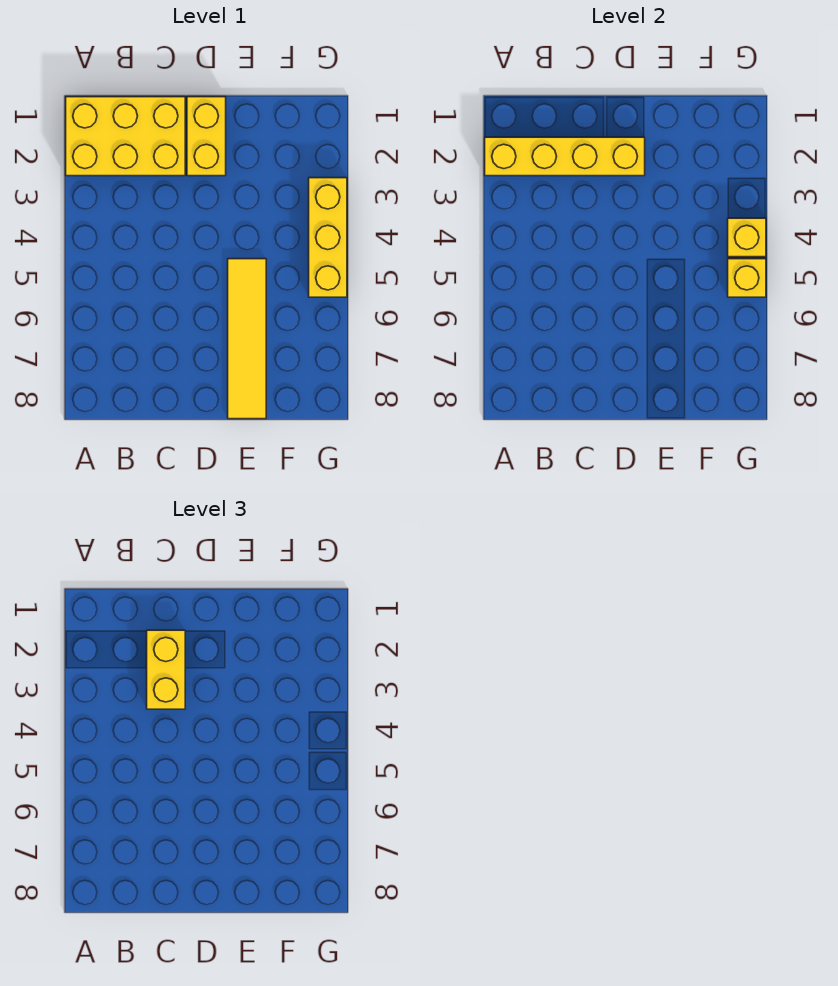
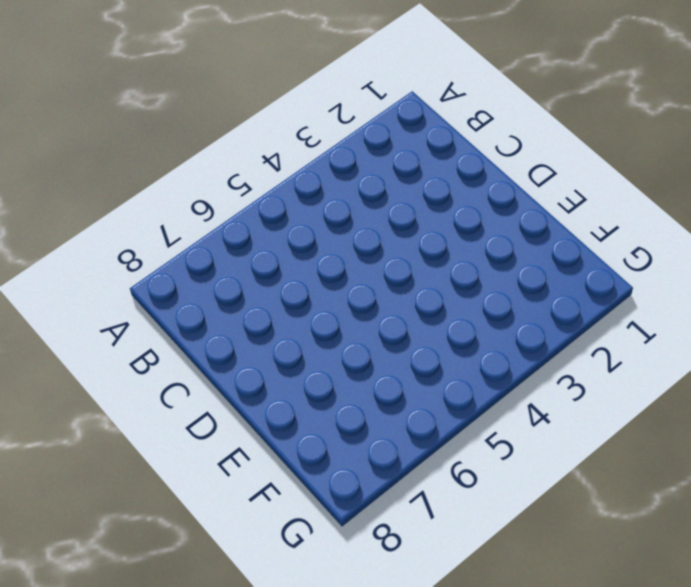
none -> yellow 2x3 brick [66,97,185,176]
none -> yellow 1x2 brick [187,97,226,176]

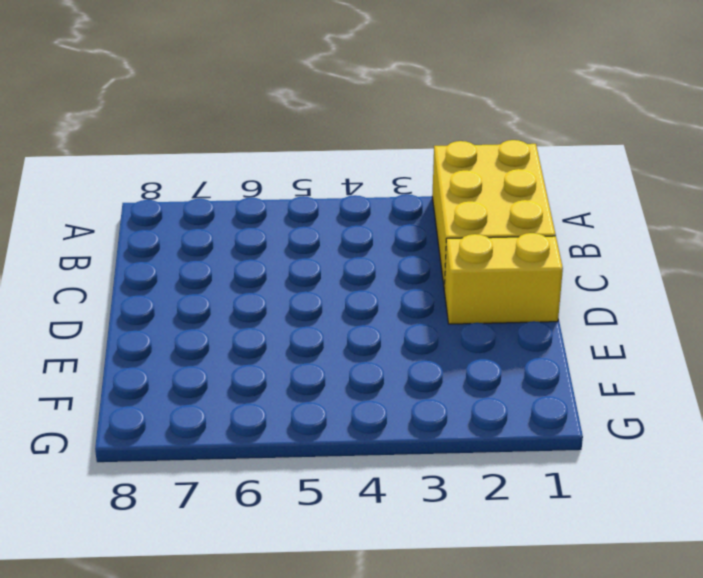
none -> yellow 1x4 tile [228,259,266,419]
none -> yellow 1x3 brick [309,178,347,297]

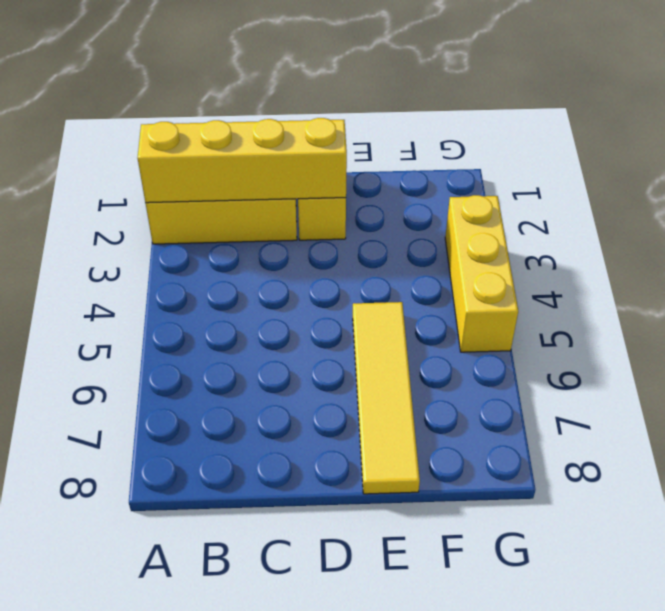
none -> yellow 1x1 brick [728,218,766,257]
none -> yellow 1x1 brick [728,259,766,297]

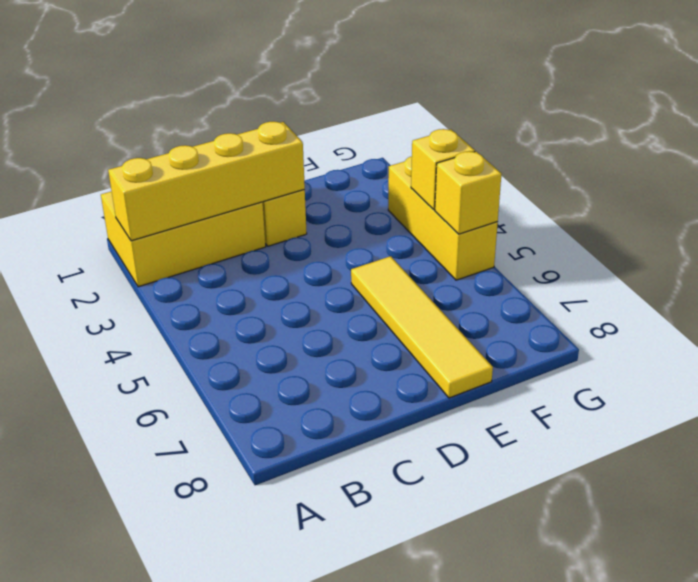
none -> yellow 1x2 brick [147,630,185,709]

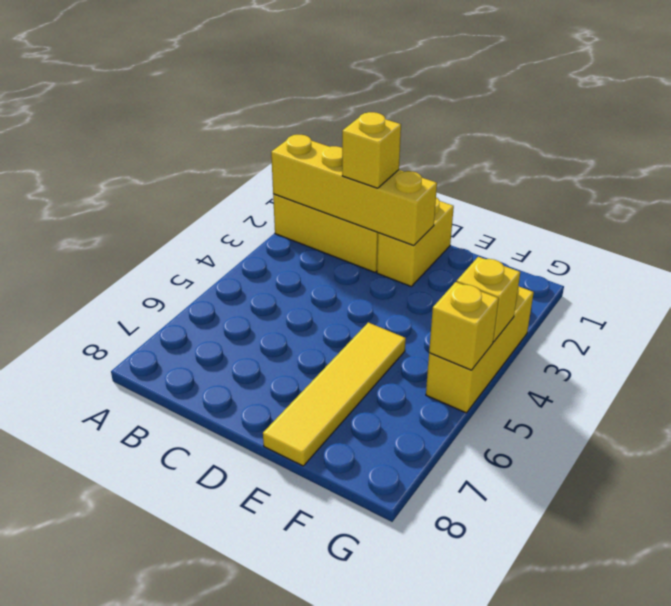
yellow 1x1 brick [342,112,401,188] -> yellow 1x2 brick [147,630,185,709]

